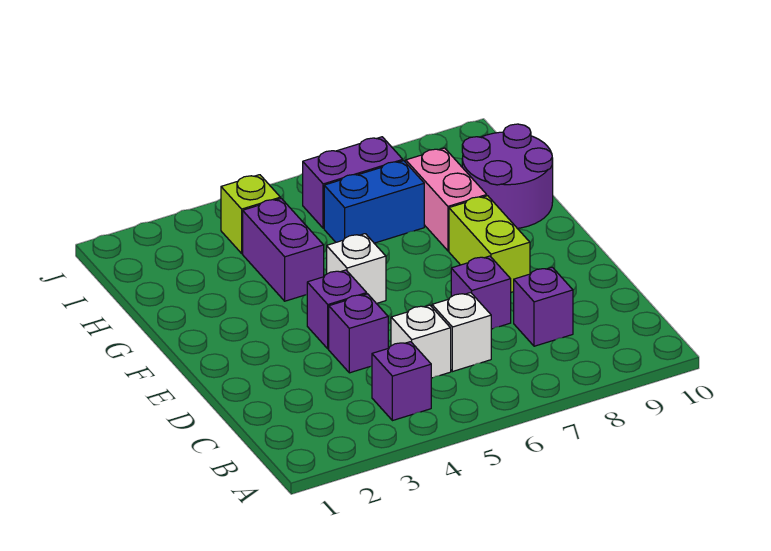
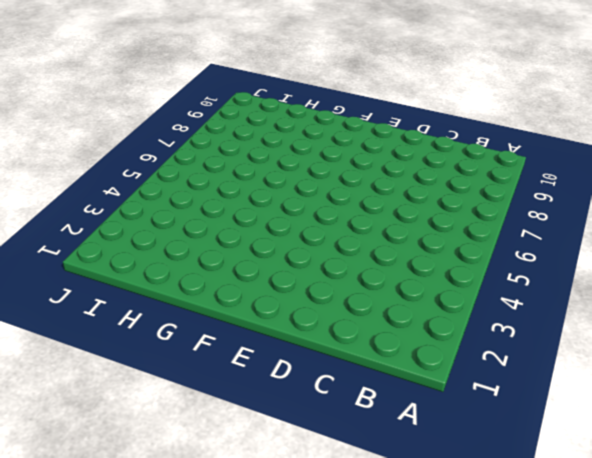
none -> purple 1x1 brick [372,342,431,421]
none -> white 1x1 brick [391,305,451,378]
none -> white 1x1 brick [432,293,491,372]

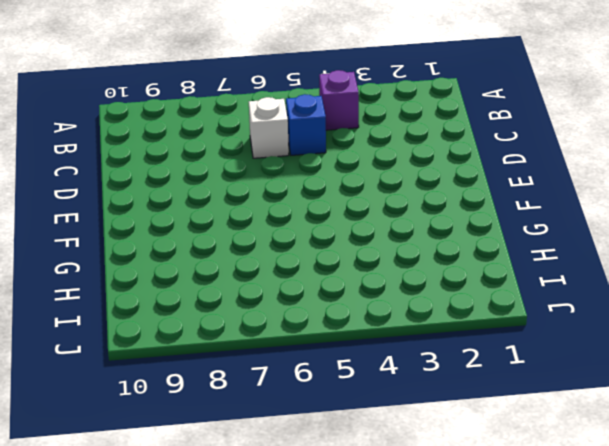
blue 1x1 brick [286,94,326,155] -> white 1x1 brick [391,305,451,378]
none -> purple 1x1 brick [514,267,573,346]
none -> purple 1x1 brick [329,294,388,373]
none -> purple 1x1 brick [451,256,511,329]

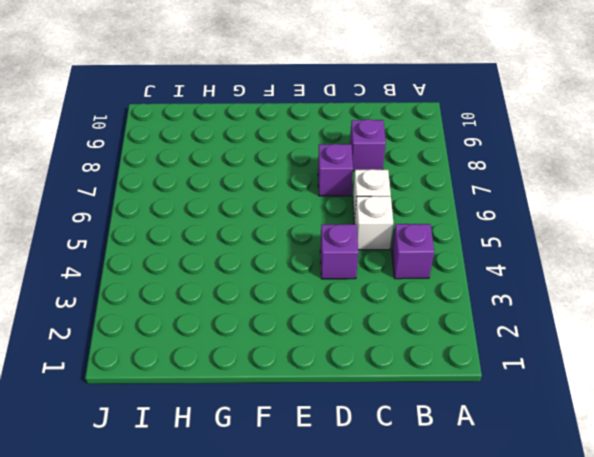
none -> purple 1x1 brick [307,270,367,349]
none -> lime 1x2 brick [449,196,530,292]
none -> white 1x1 brick [327,234,386,304]

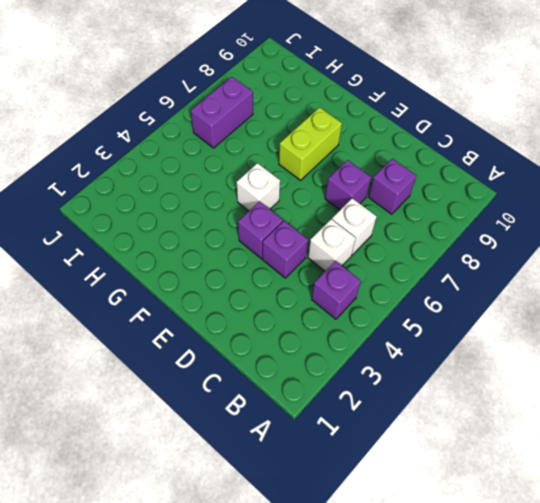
lime 1x2 brick [279,107,342,180] -> lime 1x2 brick turned to [449,196,530,292]
none -> purple 1x2 brick [243,198,324,301]
none -> pink 1x2 brick [406,148,487,251]
none -> purple 2x2 round brick [462,124,553,228]

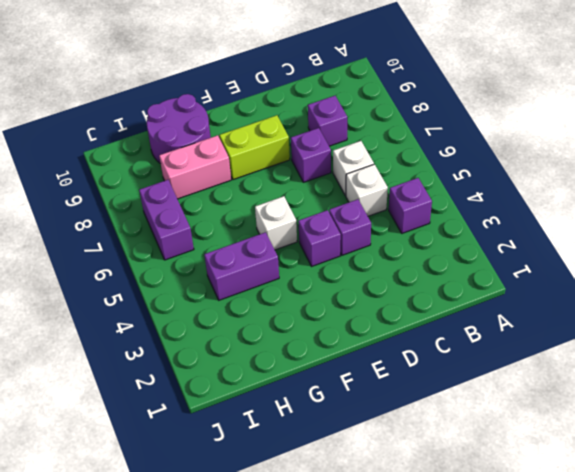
none -> blue 1x2 brick [324,161,424,243]
none -> lime 1x1 brick [221,175,280,253]

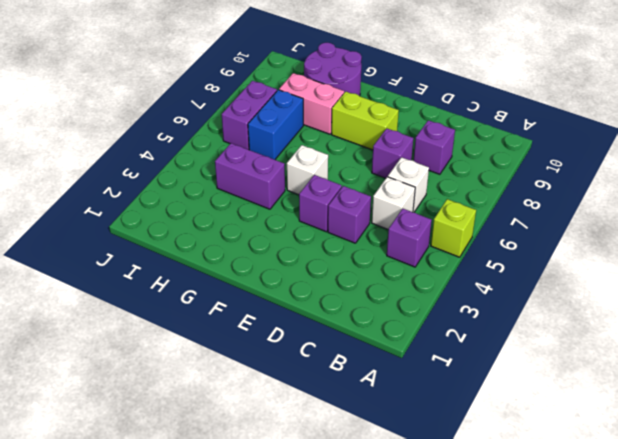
lime 1x1 brick [431,199,476,257] -> lime 1x1 brick moved to [221,175,280,253]

